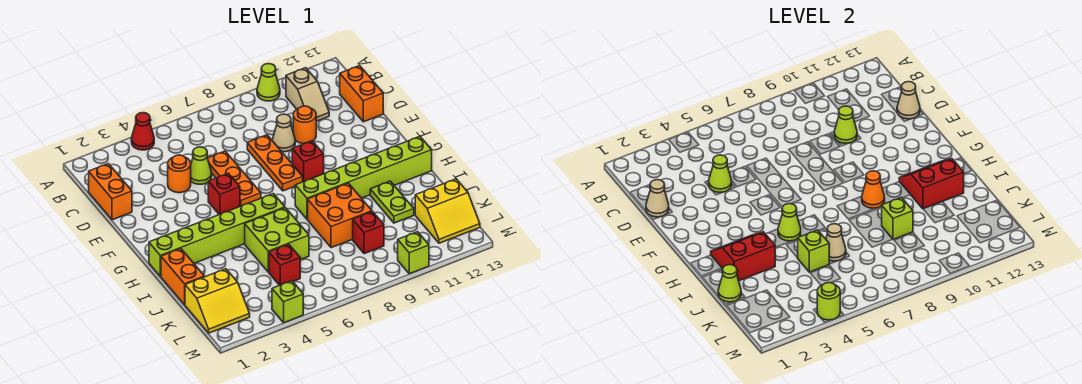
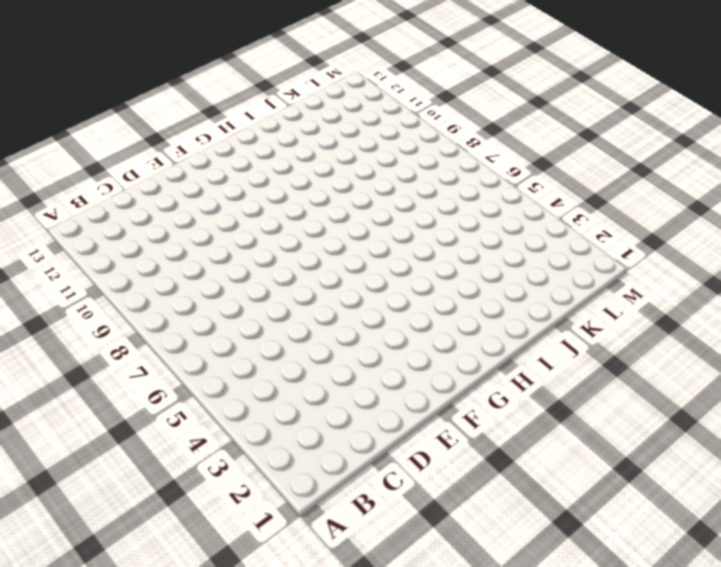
none -> red 1x1 cone [131,113,154,150]
none -> lime 1x1 cone [257,64,280,101]
none -> tan 1x2 slope [286,68,329,121]
none -> orange 1x2 brick [89,164,132,220]

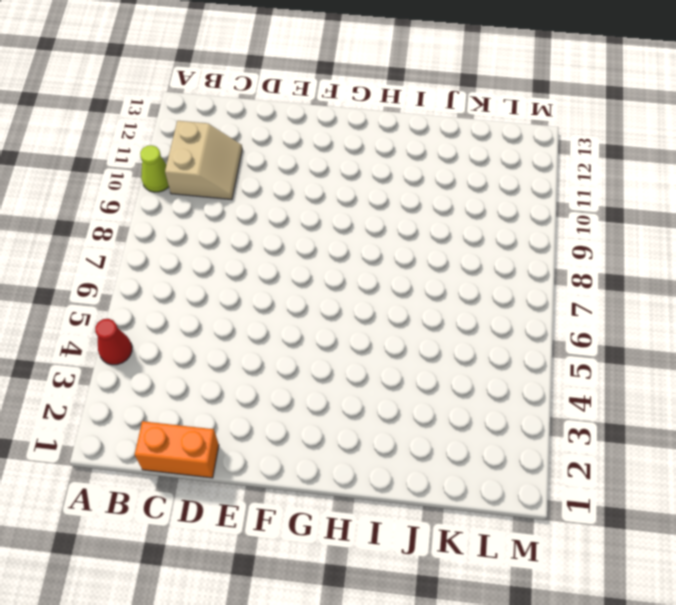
tan 2x2 slope [165,121,242,200] -> tan 1x2 slope [286,68,329,121]
none -> orange 1x2 brick [340,66,383,122]
none -> orange 1x1 round brick [168,155,191,193]
none -> lime 1x1 cone [191,147,212,184]
none -> orange 1x3 plate [208,151,261,206]

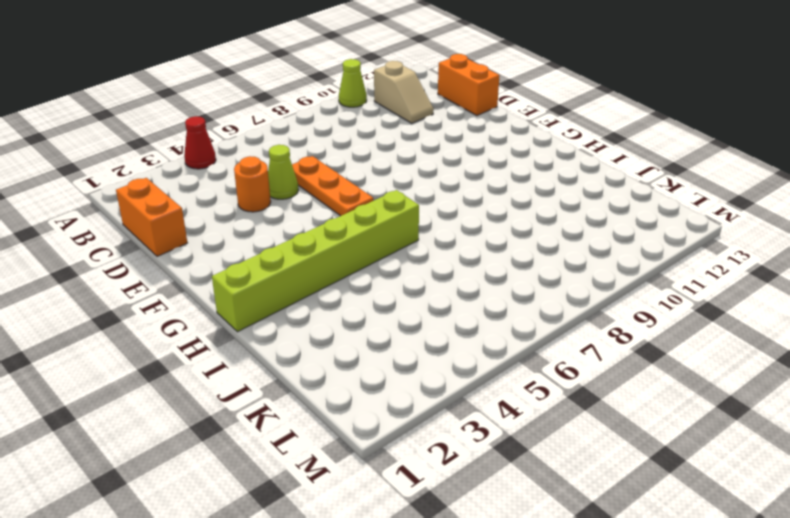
none -> orange 1x3 plate [247,135,303,191]
none -> tan 1x1 cone [272,114,295,152]
none -> orange 1x1 round brick [293,106,316,144]
none -> red 1x1 brick [208,173,240,214]

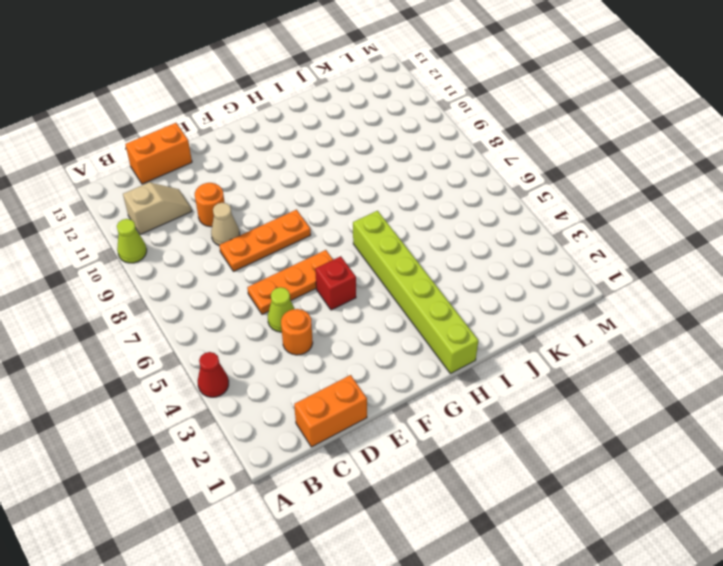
none -> red 1x1 brick [292,141,324,182]
none -> lime 1x6 brick [295,136,432,219]
none -> orange 1x2 brick [161,249,204,305]
none -> lime 2x2 brick [245,208,309,272]

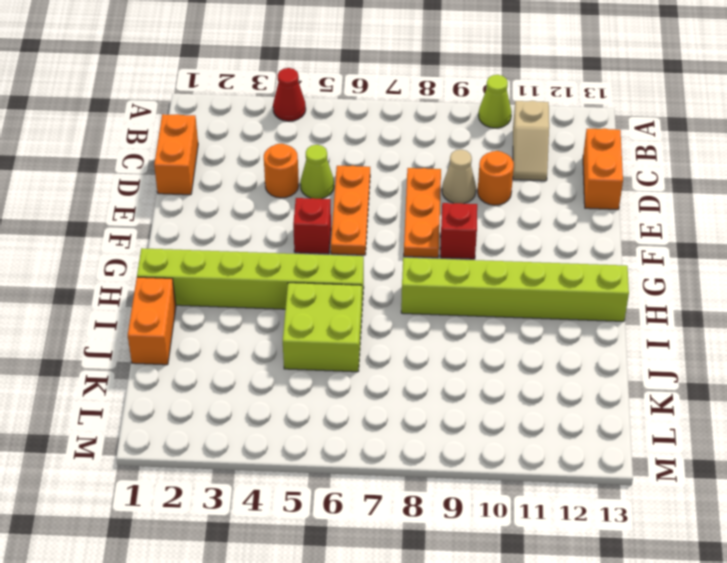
none -> orange 2x2 brick [308,183,372,248]
none -> lime 1x2 plate [370,181,414,223]
none -> yellow 2x2 slope [185,269,250,333]
none -> red 1x1 brick [269,244,300,285]

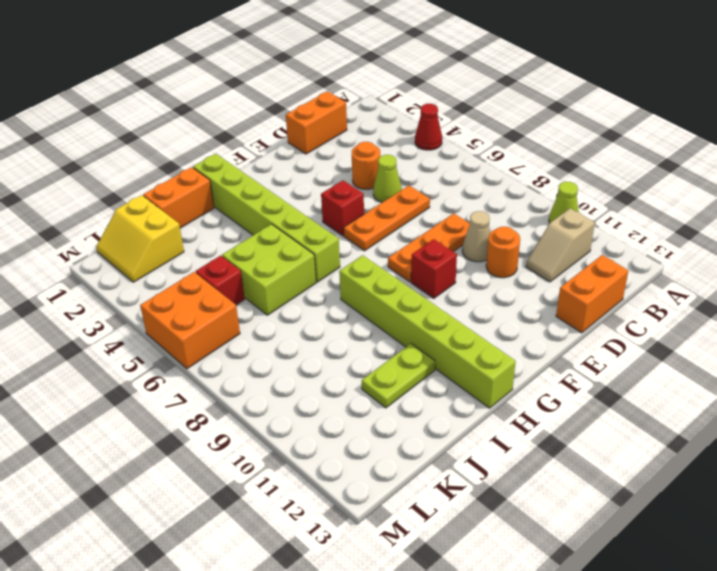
orange 2x2 brick [140,272,240,369] -> orange 2x2 brick moved to [308,183,372,248]
none -> red 1x1 brick [353,212,384,254]
none -> yellow 2x2 slope [415,179,480,243]
none -> lime 1x1 brick [272,281,303,323]
none -> lime 1x1 brick [398,232,429,274]

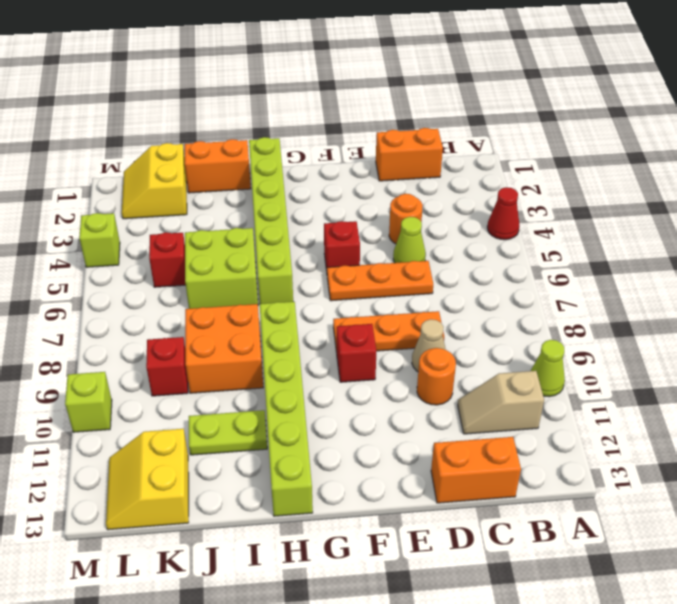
none -> tan 1x1 cone [646,180,669,217]
none -> lime 1x1 cone [709,155,732,192]
none -> lime 1x1 cone [834,106,857,143]
none -> tan 1x1 cone [897,82,920,119]

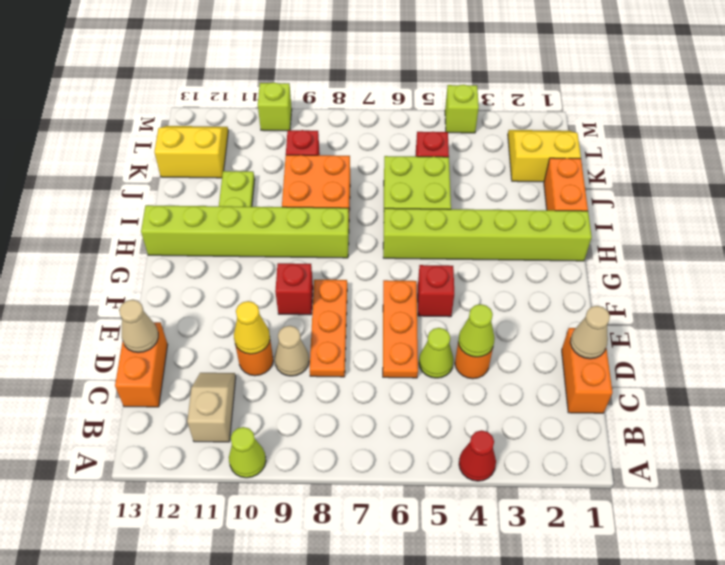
yellow 1x1 cone [234,301,270,354] -> lime 1x1 cone [834,106,857,143]
none -> red 2x2 slope [711,232,775,281]
none -> lime 1x1 cone [778,204,801,241]
none -> orange 1x1 cone [862,171,885,208]
none -> red 2x2 slope [899,158,964,209]

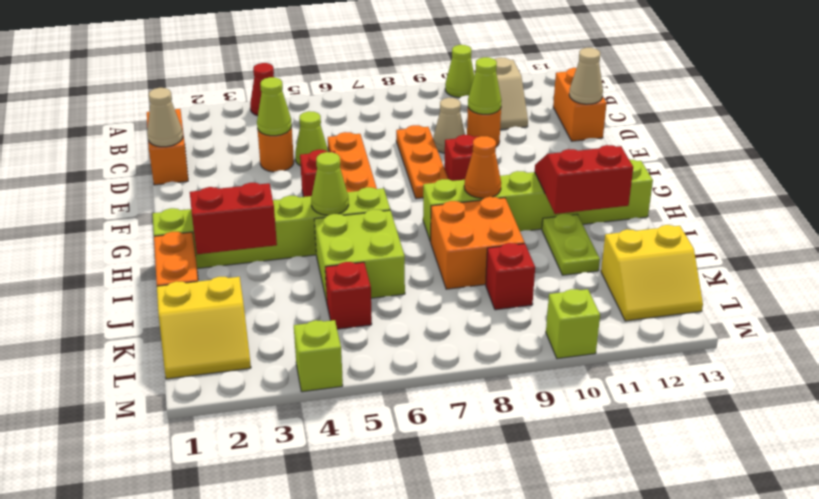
none -> lime 1x1 cone [718,265,741,302]
none -> lime 1x1 brick [798,230,829,272]
none -> tan 1x1 cone [826,224,846,261]
none -> lime 1x1 brick [882,197,913,239]

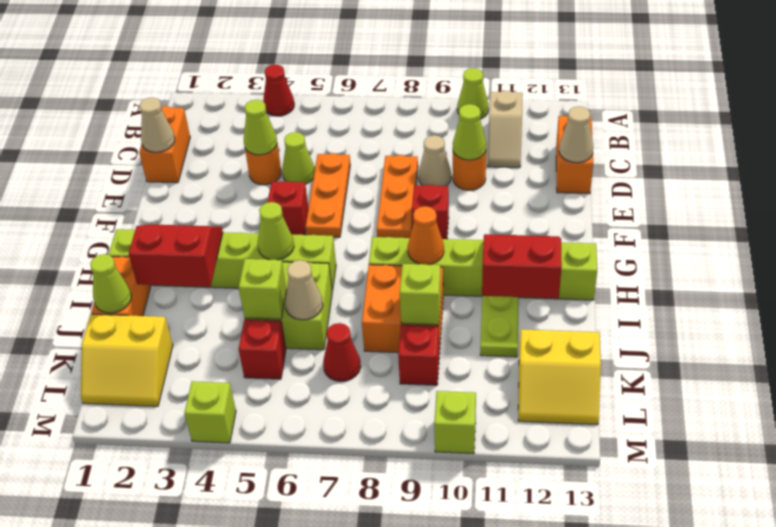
red 1x1 cone [323,323,361,381] -> none
none -> lime 1x1 round brick [817,283,840,320]

